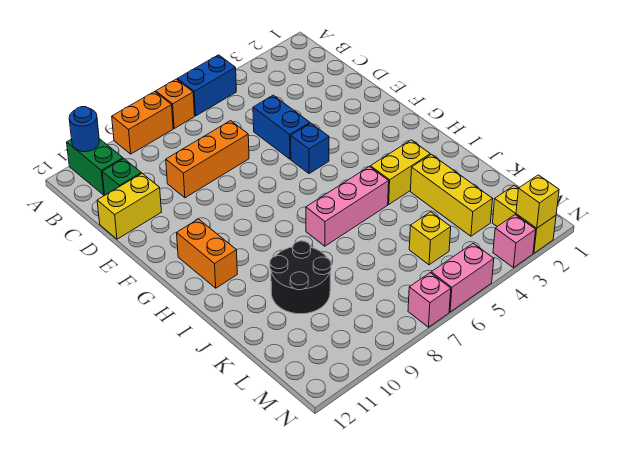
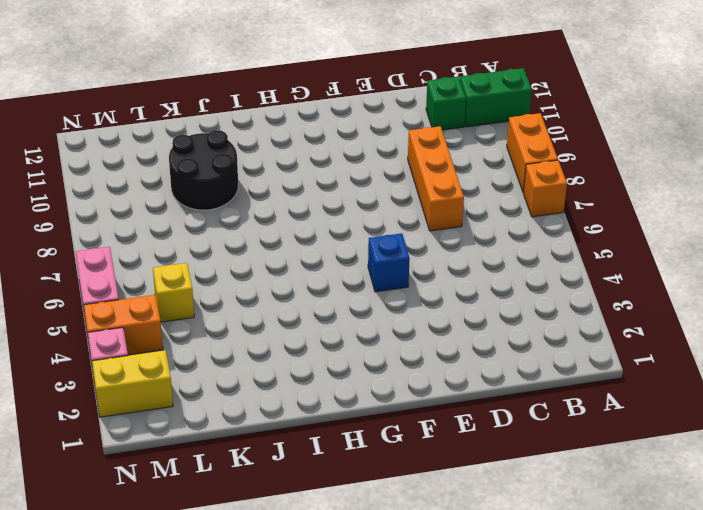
orange 1x2 brick [83,295,163,355] -> orange 1x2 brick moved to [177,219,237,288]
none -> blue 1x2 brick [177,55,236,116]
none -> blue 1x2 brick [253,95,310,159]
none -> yellow 1x2 brick [97,173,161,239]

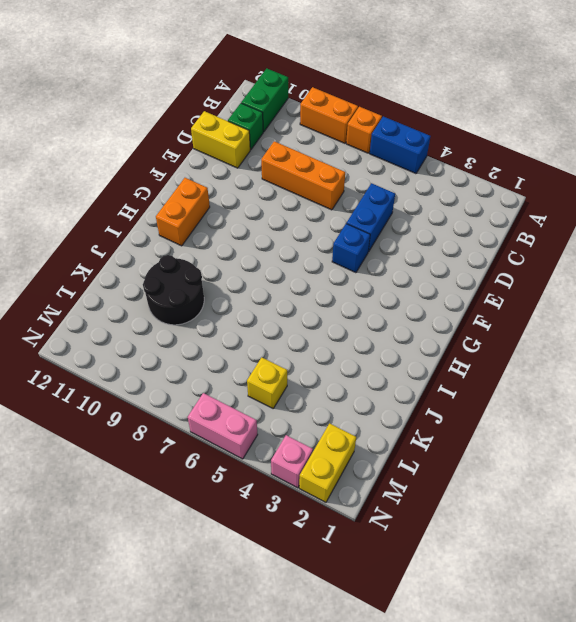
none -> yellow 1x2 brick [370,140,430,204]
none -> pink 1x3 brick [306,167,389,246]
none -> yellow 1x3 brick [410,154,493,236]

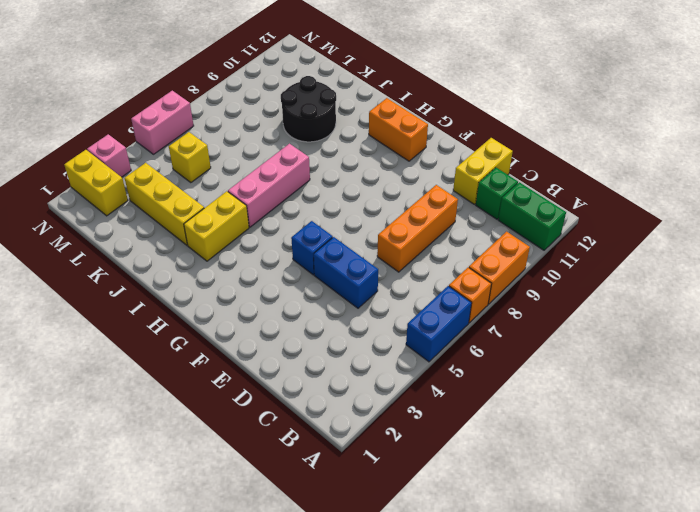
none -> pink 1x1 brick [408,273,451,327]
none -> blue 1x1 round brick [69,107,99,152]
none -> yellow 1x1 brick [516,175,559,228]

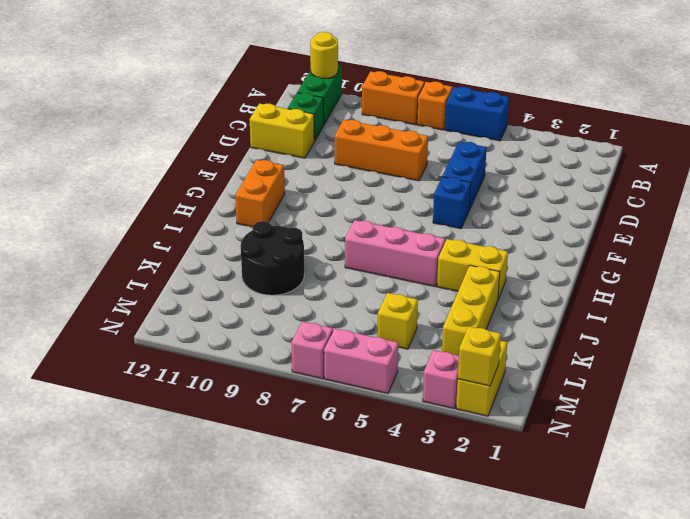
yellow 1x1 round brick [310,32,338,79] -> blue 1x1 round brick [69,107,99,152]

